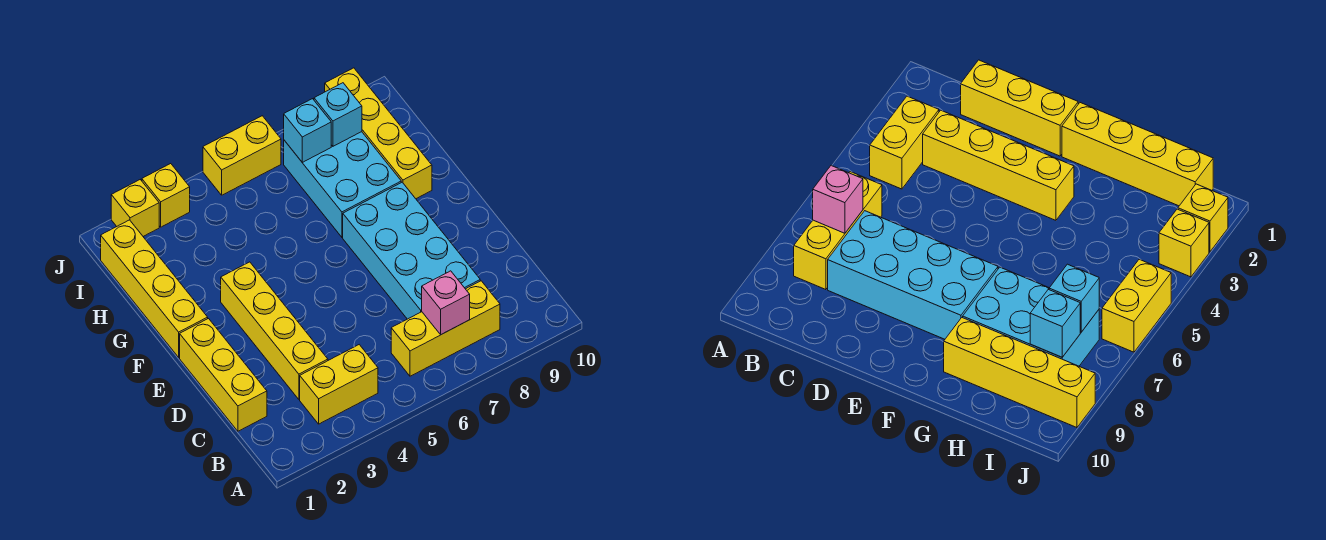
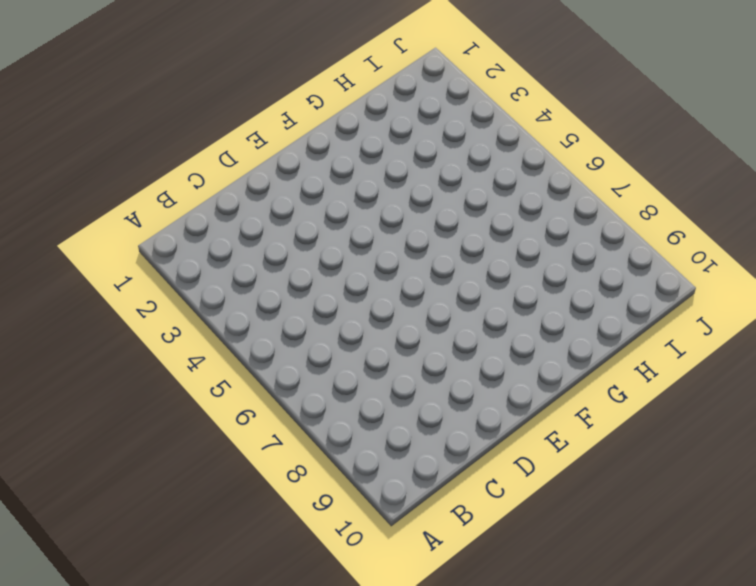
none -> yellow 1x2 brick [300,345,378,424]
none -> yellow 1x3 brick [391,281,500,376]
none -> yellow 1x3 brick [180,319,267,431]

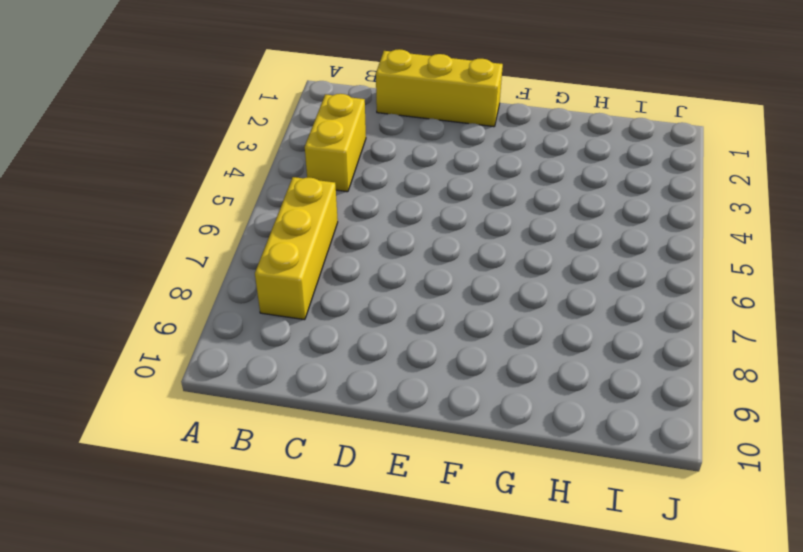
none -> yellow 1x4 brick [221,262,328,399]
none -> cyan 2x4 brick [343,182,480,319]
none -> yellow 1x4 brick [101,220,208,357]

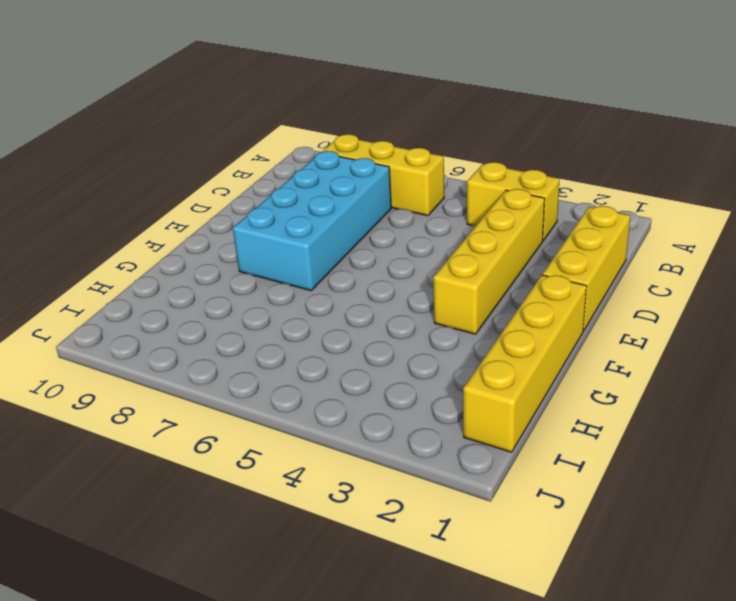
none -> cyan 2x3 brick [284,132,401,237]
none -> yellow 1x4 brick [325,68,432,199]
none -> yellow 1x1 brick [111,180,159,236]

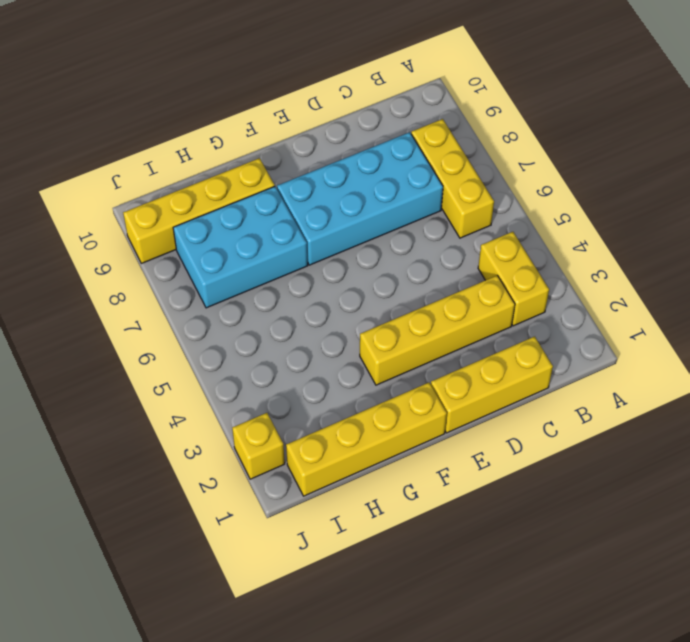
none -> yellow 1x1 brick [142,164,190,227]
none -> yellow 1x2 brick [203,116,281,195]
none -> pink 1x1 brick [422,271,470,334]

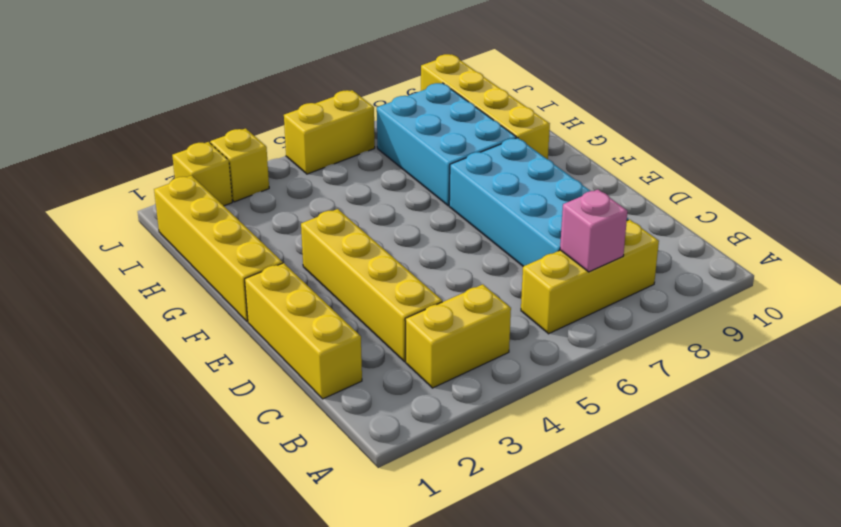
none -> cyan 1x1 brick [284,99,331,162]
none -> cyan 1x1 brick [314,83,362,146]

